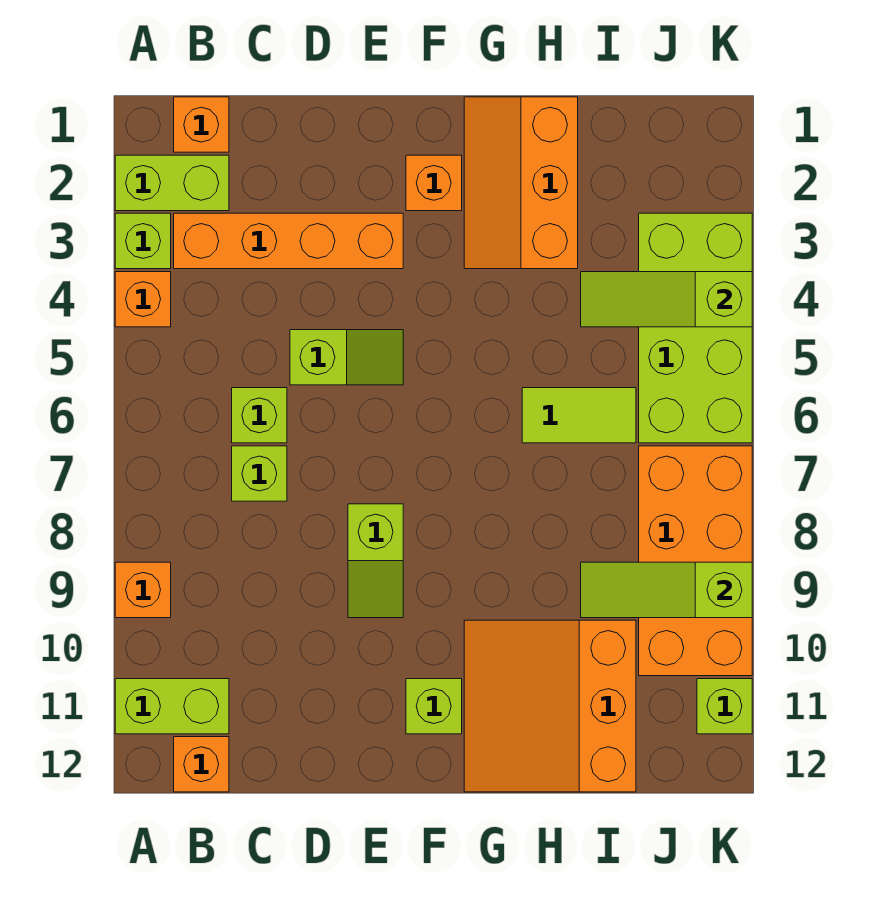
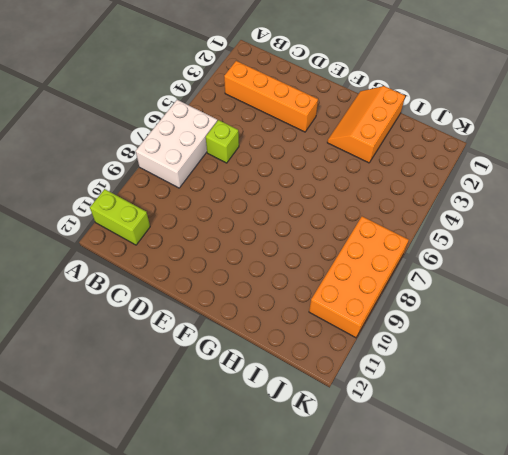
white 2x3 brick [136,100,217,188] -> none
none -> lime 1x2 brick [115,155,229,211]
none -> lime 1x1 brick [115,213,171,269]
none -> orange 1x1 brick [115,272,171,327]

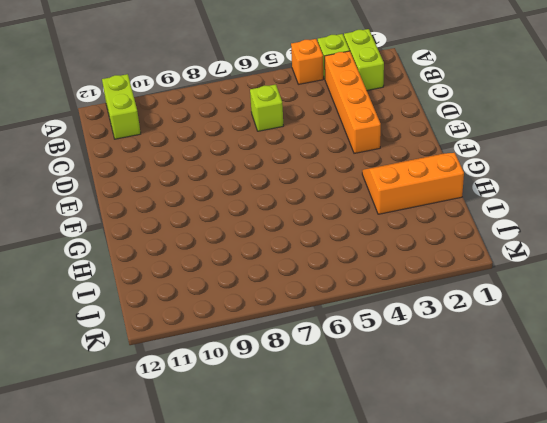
none -> orange 1x1 brick [115,562,171,618]
none -> orange 1x1 brick [174,97,229,152]
none -> orange 1x1 brick [174,737,229,792]

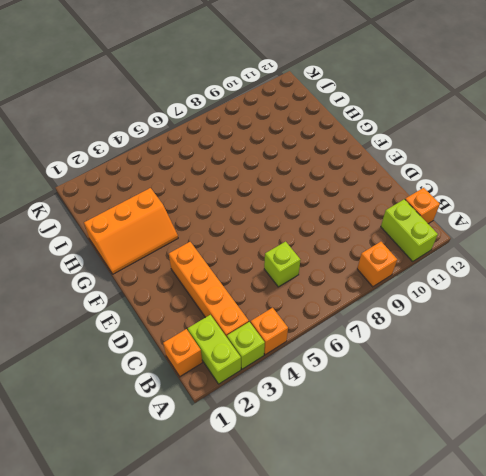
none -> lime 1x1 brick [232,446,287,501]
none -> lime 1x2 slope [290,330,403,385]
none -> lime 1x2 slope [348,504,403,618]

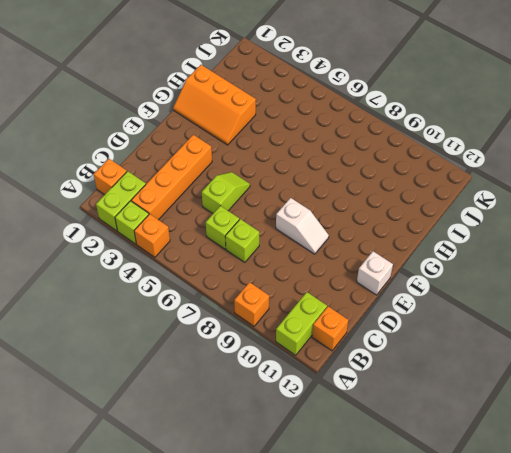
white 1x2 slope [276,198,329,254] -> lime 1x2 slope [348,504,403,618]
white 1x1 brick [357,251,393,295] -> none
none -> orange 1x1 brick [406,155,462,211]
none -> lime 1x1 brick [406,679,462,734]
none -> orange 3x3 slope [464,620,636,792]

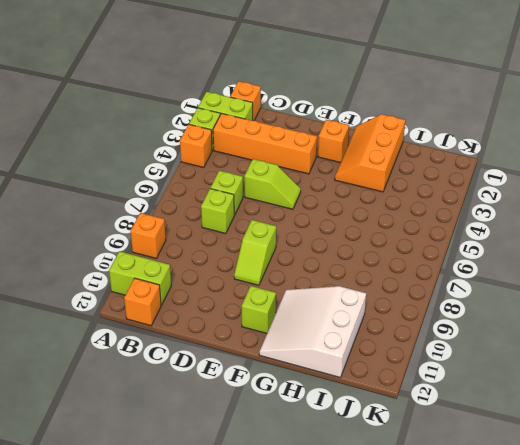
white 3x3 slope [259,286,366,378] -> orange 3x3 slope [464,620,636,792]
none -> lime 1x2 tile [522,388,636,443]
none -> lime 2x4 brick [639,213,752,443]
none -> orange 2x4 brick [639,446,752,676]

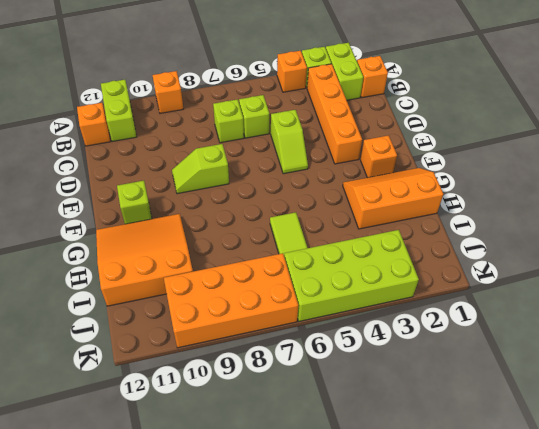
none -> lime 1x1 brick [697,679,752,734]
none -> lime 1x3 slope [581,272,752,327]
none -> lime 1x3 slope [581,562,752,618]

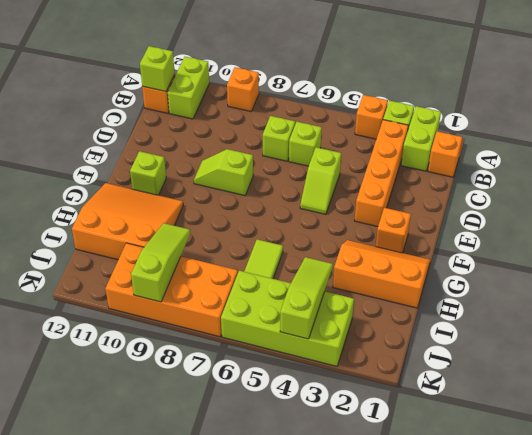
lime 1x1 brick [140,46,175,91] -> lime 1x1 brick moved to [697,679,752,734]

